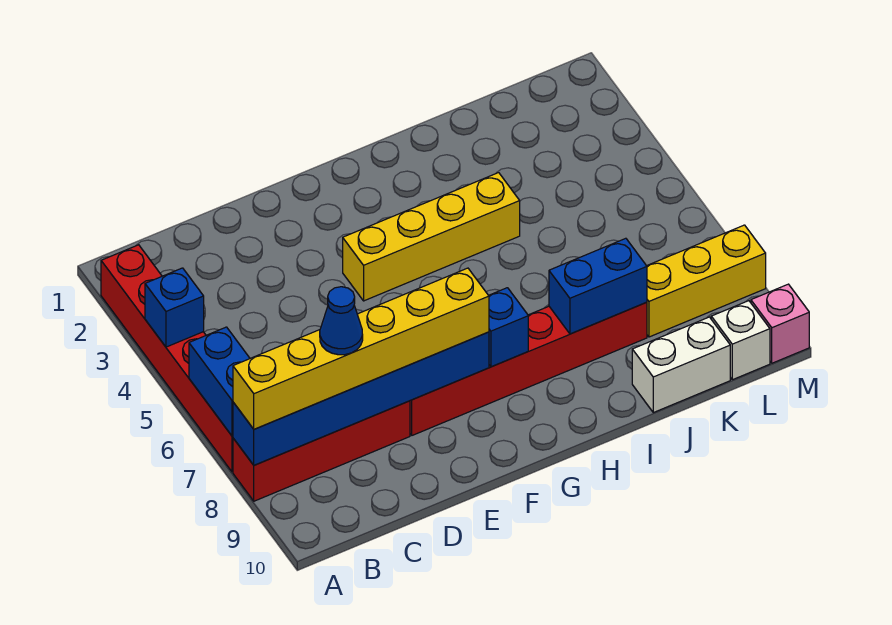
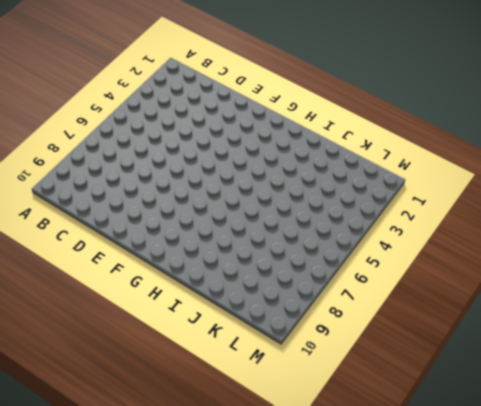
none -> red 1x6 brick [101,245,233,472]
none -> red 1x4 brick [233,401,410,501]
none -> red 1x6 brick [410,302,647,435]

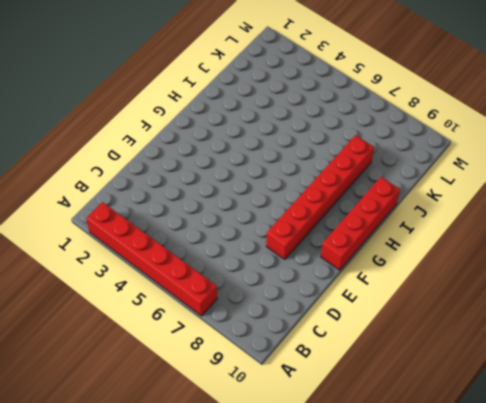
red 1x4 brick [321,177,400,270] -> red 1x4 brick moved to [233,401,410,501]
none -> yellow 1x4 brick [343,173,520,301]
none -> white 1x2 brick [632,317,730,413]
none -> yellow 1x3 brick [647,225,766,337]

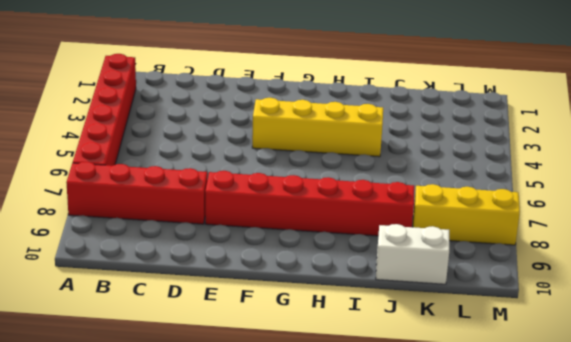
none -> white 1x1 brick [711,301,770,380]
none -> pink 1x1 brick [751,284,809,363]
none -> blue 1x1 brick [145,268,204,347]

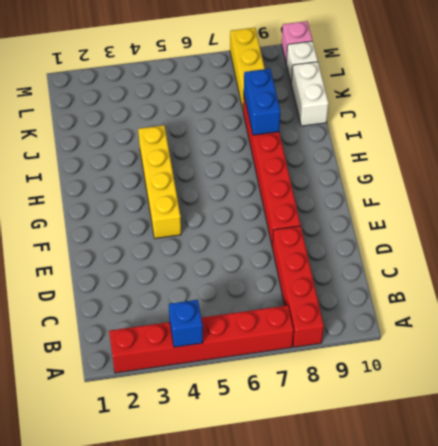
none -> blue 1x2 brick [189,327,250,436]
none -> blue 1x6 brick [233,332,489,465]
none -> blue 1x1 brick [489,288,528,367]

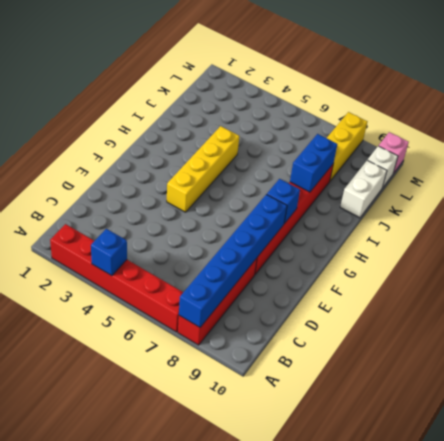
none -> blue 1x2 brick [189,327,250,436]
none -> yellow 1x6 brick [233,268,489,429]
none -> blue 1x1 cone [320,287,363,355]

